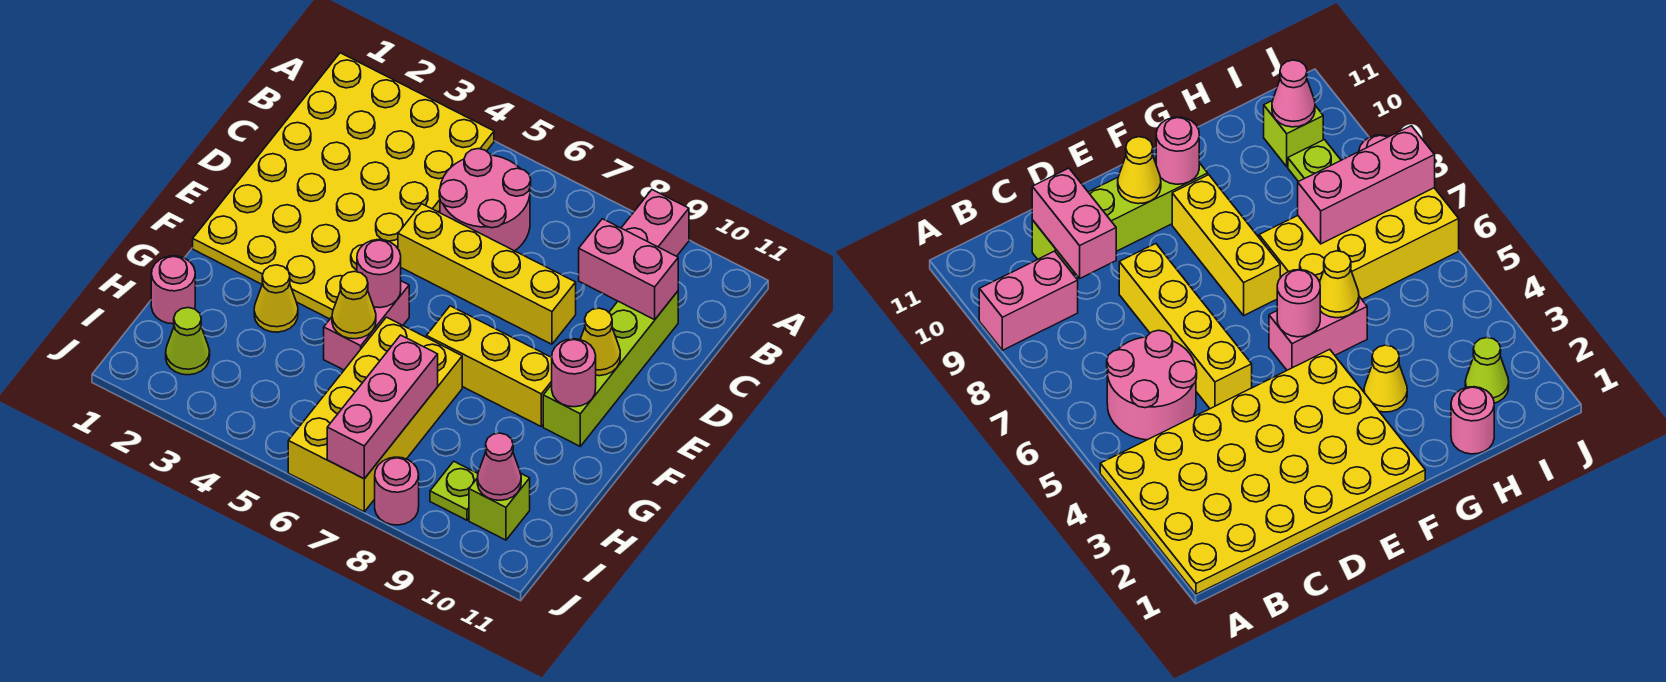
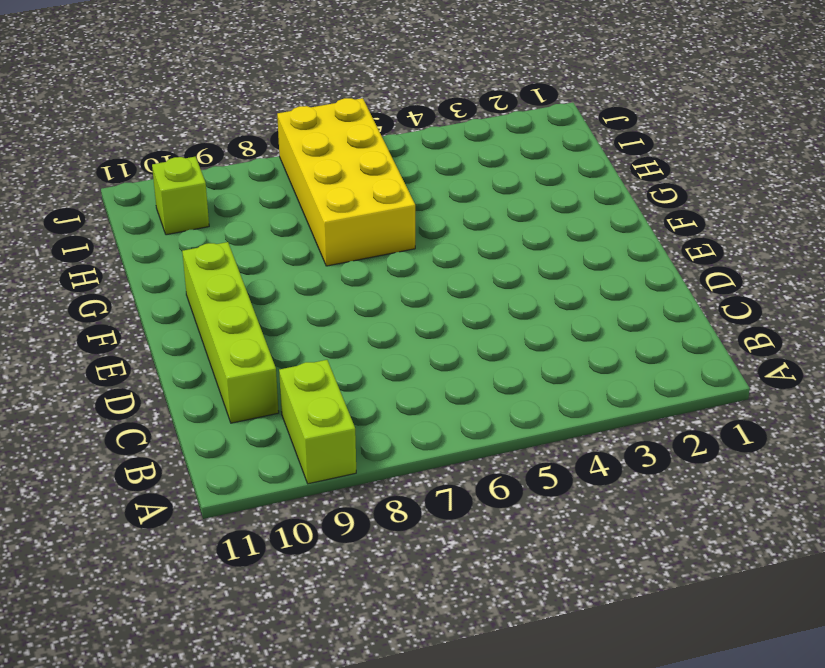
lime 1x2 brick [279,360,356,484] -> pink 1x2 brick [622,190,689,256]
none -> yellow 4x6 plate [193,53,494,319]
none -> pink 2x2 round brick [439,149,531,251]
none -> yellow 1x4 brick [398,204,576,344]

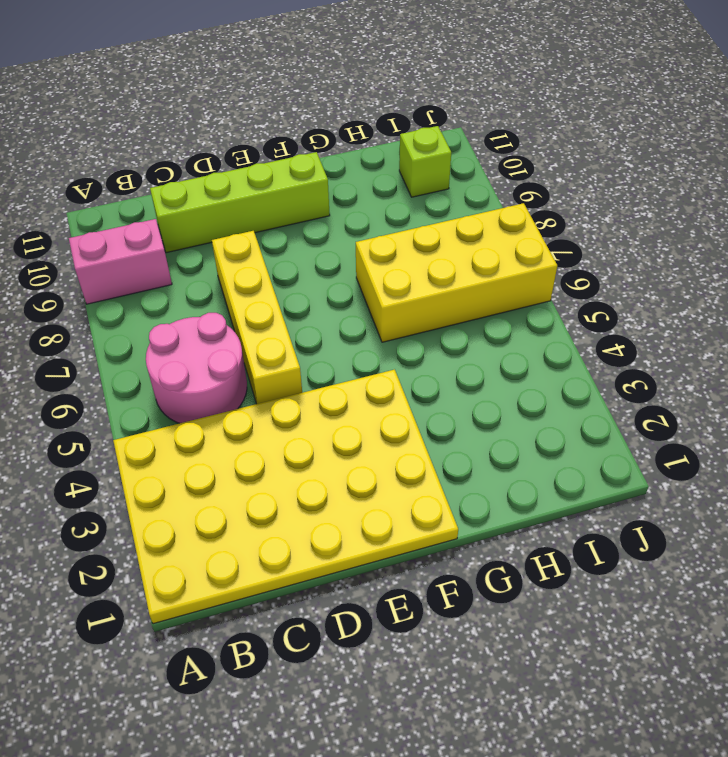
none -> pink 1x2 brick [324,281,409,370]
none -> yellow 1x3 brick [426,306,552,426]
none -> yellow 1x1 cone [254,265,298,332]

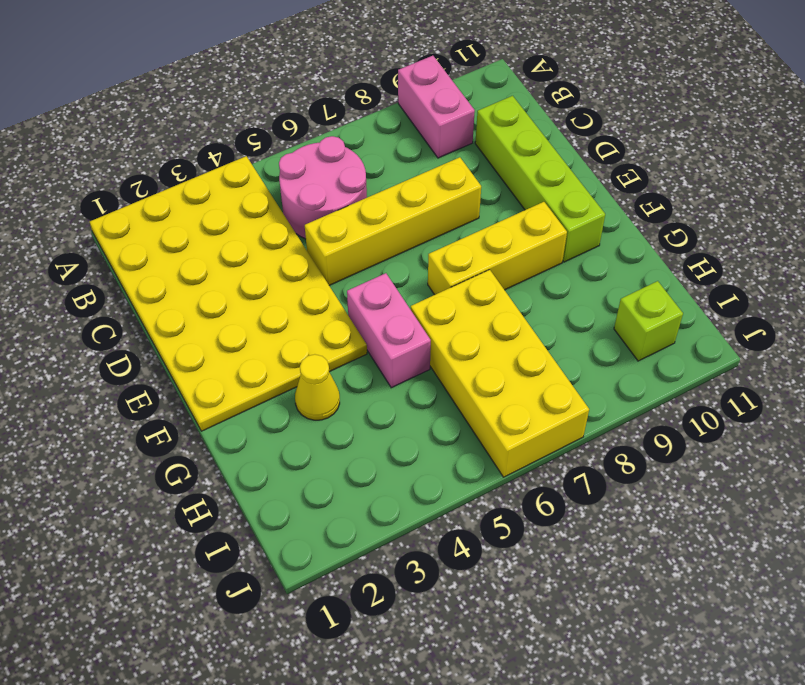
none -> pink 1x1 round brick [151,256,195,324]
none -> lime 1x1 cone [166,308,210,375]
none -> lime 1x1 plate [430,461,478,520]

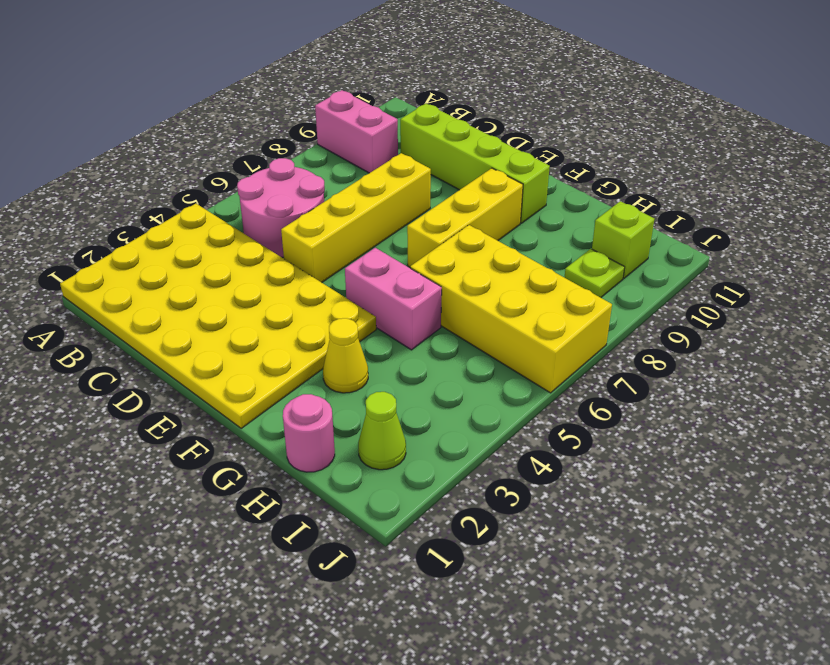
none -> pink 1x1 round brick [375,457,419,525]
none -> pink 1x2 brick [579,219,678,320]
none -> yellow 1x1 cone [580,308,620,376]

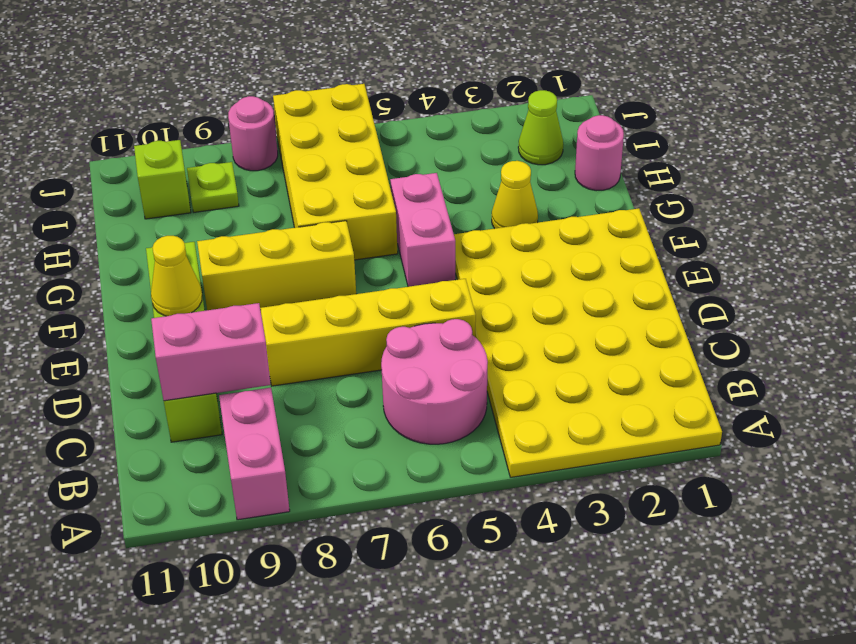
none -> pink 1x1 round brick [357,240,401,308]
none -> pink 1x1 round brick [552,339,596,407]
none -> yellow 1x1 cone [332,271,376,339]

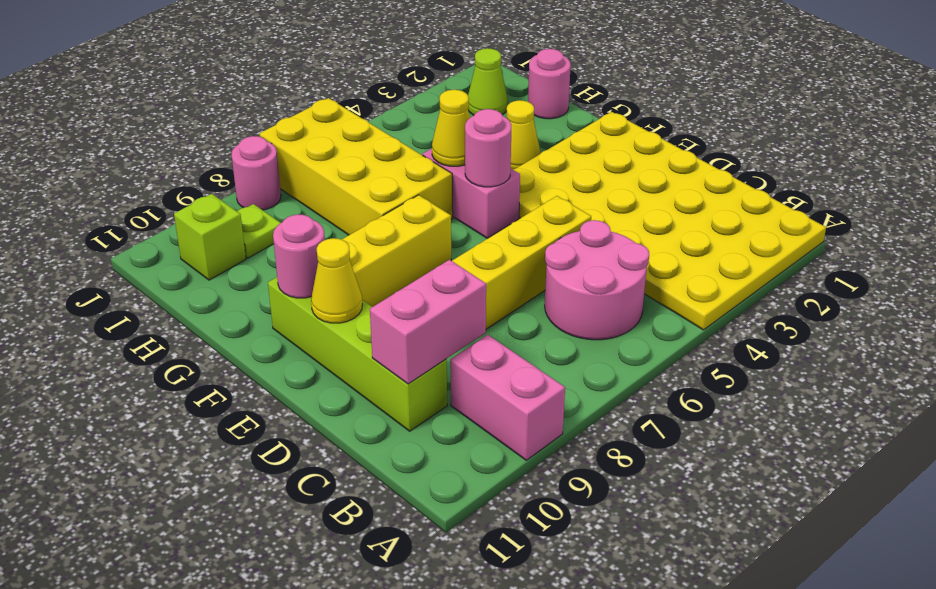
none -> pink 1x3 brick [327,335,438,479]
none -> pink 1x1 cone [477,433,521,500]

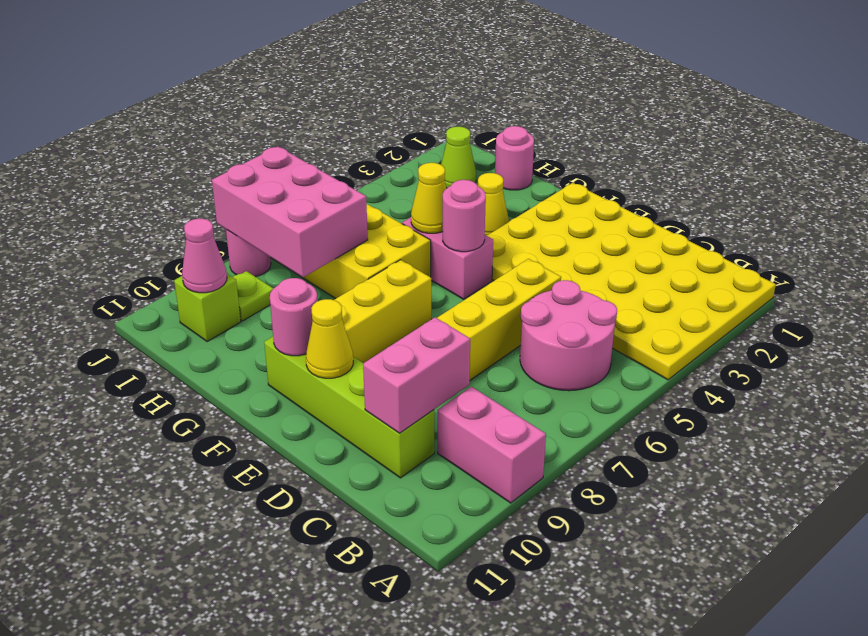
pink 2x3 brick [212,147,368,277] -> pink 1x3 brick [327,335,438,479]

